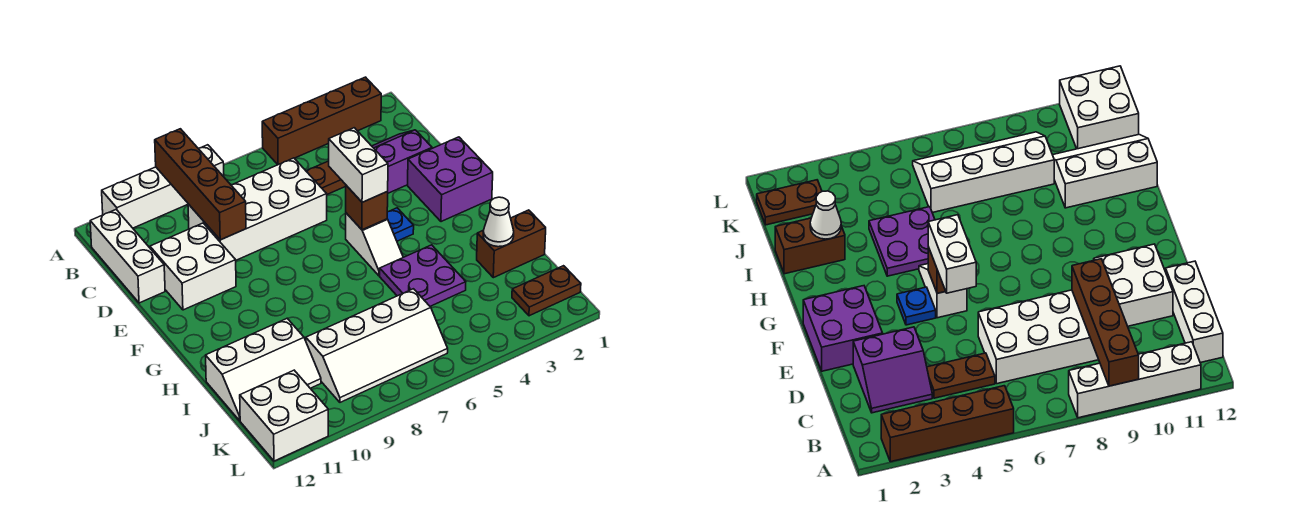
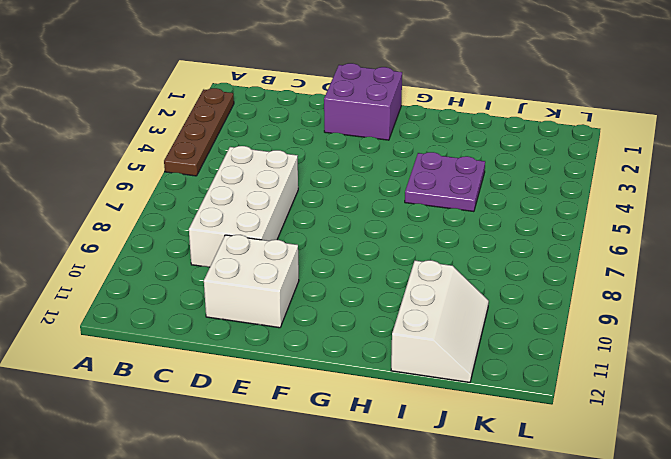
brown 1x4 plate [164,88,234,176] -> brown 1x4 brick [262,77,381,165]
none -> white 1x4 brick [102,145,224,228]
none -> white 1x3 brick [90,210,165,303]
none -> purple 2x2 slope [372,130,432,193]

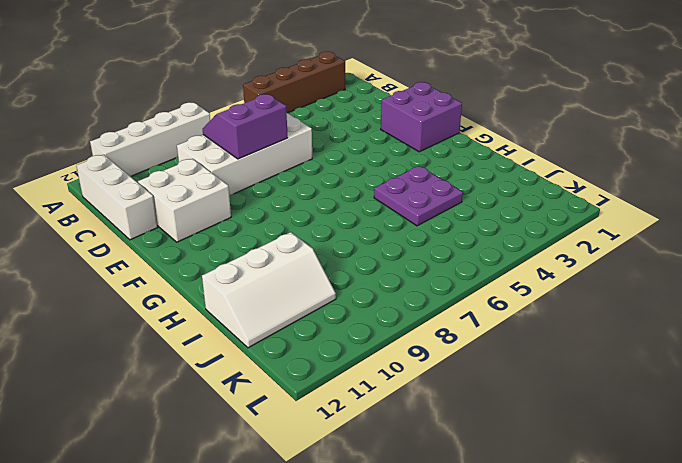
purple 2x2 slope [203,94,288,159] -> purple 2x2 slope moved to [372,130,432,193]
none -> brown 1x2 plate [306,161,346,194]
none -> blue 1x1 plate [387,208,414,241]
none -> white 1x2 slope [346,213,403,276]

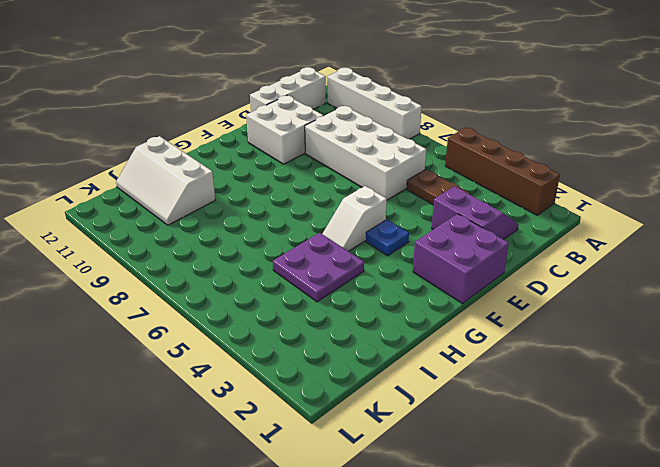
none -> brown 1x2 brick [477,210,546,278]
none -> white 2x4 slope [306,289,448,402]
none -> brown 1x2 plate [512,266,581,316]

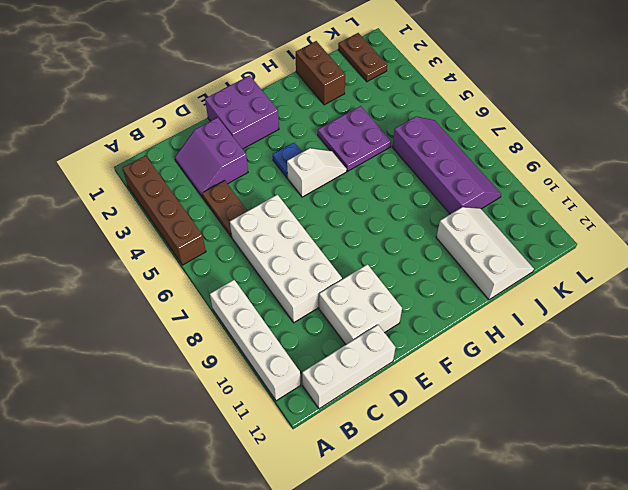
purple 2x4 slope [392,117,501,214] -> white 2x4 slope [306,289,448,402]
none -> white 2x2 brick [240,370,328,461]
none -> brown 1x4 brick [155,129,246,240]
none -> brown 1x1 brick [346,185,388,230]

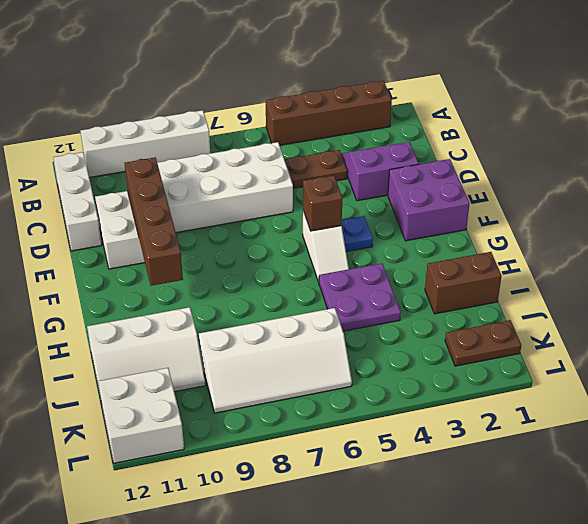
brown 1x4 brick [125,157,183,286] -> brown 1x4 brick moved to [155,129,246,240]
none -> white 1x1 cone [483,197,514,247]
none -> white 1x2 brick [329,128,388,202]

